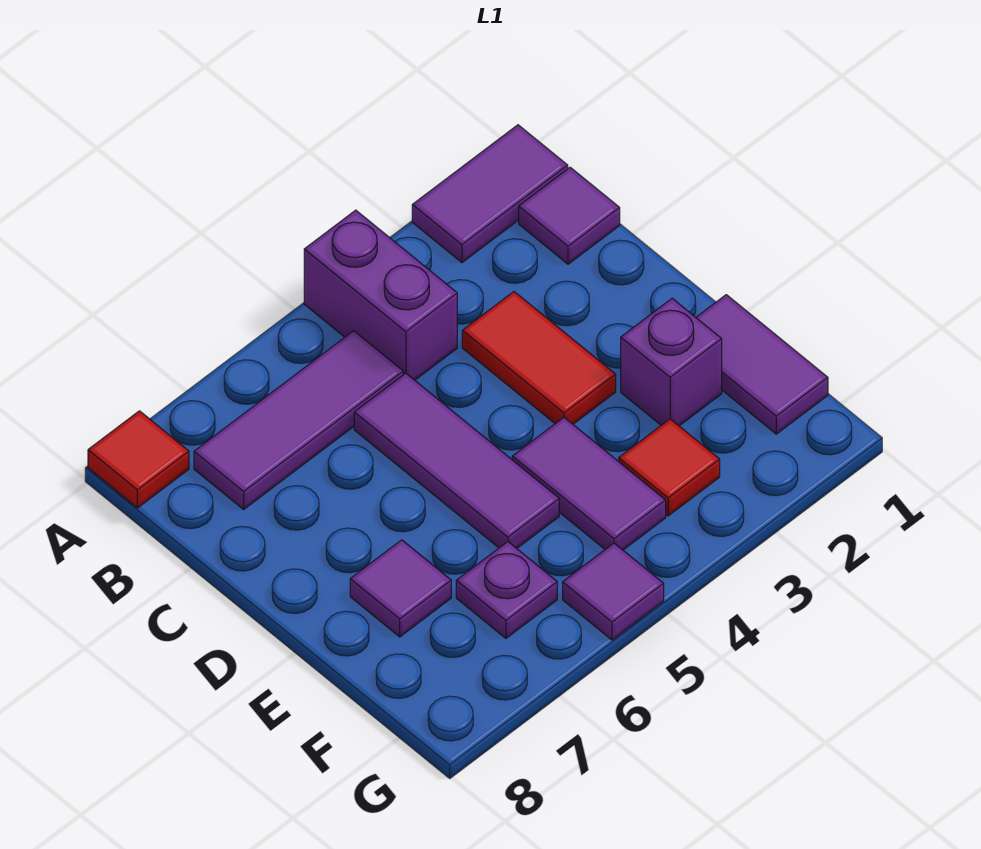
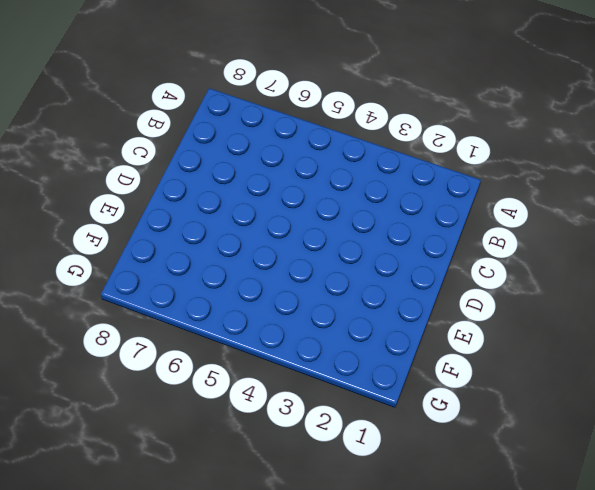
none -> purple 1x2 tile [412,125,568,263]
none -> purple 1x2 brick [304,210,457,380]
none -> red 1x1 tile [88,411,189,508]

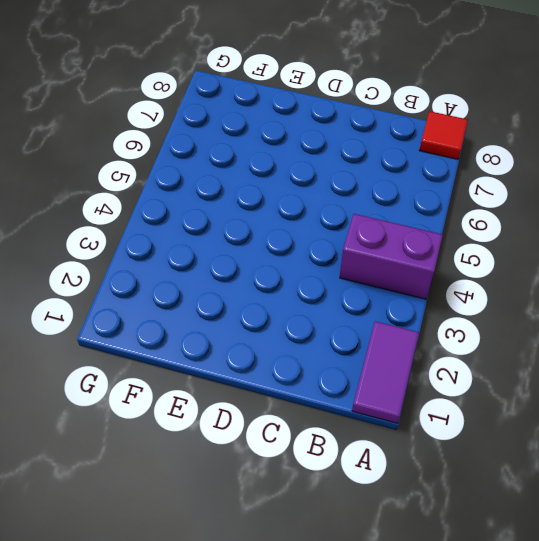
none -> purple 1x1 tile [519,167,620,264]
none -> purple 1x3 tile [194,331,403,509]
none -> red 1x2 tile [462,292,616,424]

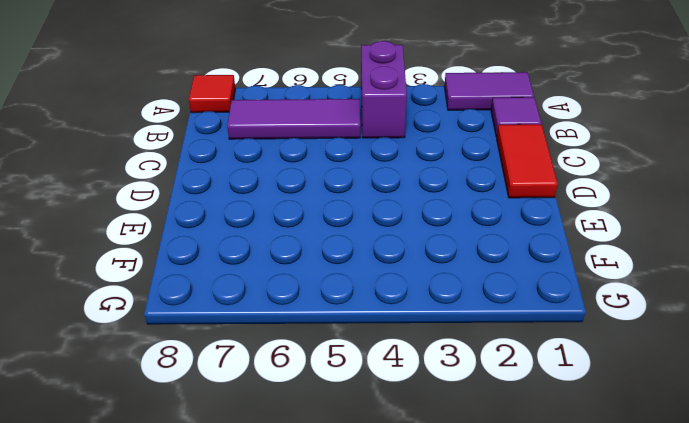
red 1x2 tile [497,124,558,198] -> red 1x2 tile moved to [462,292,616,424]
none -> purple 1x3 tile [354,373,559,548]
none -> purple 1x2 tile [696,295,828,434]
none -> purple 1x1 brick [621,298,722,426]

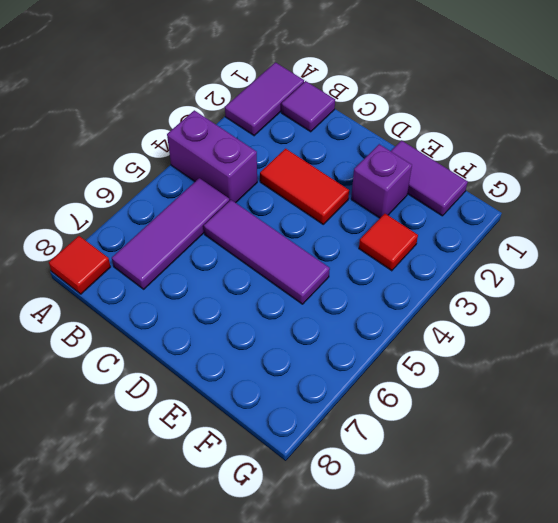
none -> purple 1x2 tile [512,417,666,550]
none -> purple 1x1 tile [350,540,451,637]
none -> purple 1x1 plate [456,542,557,638]

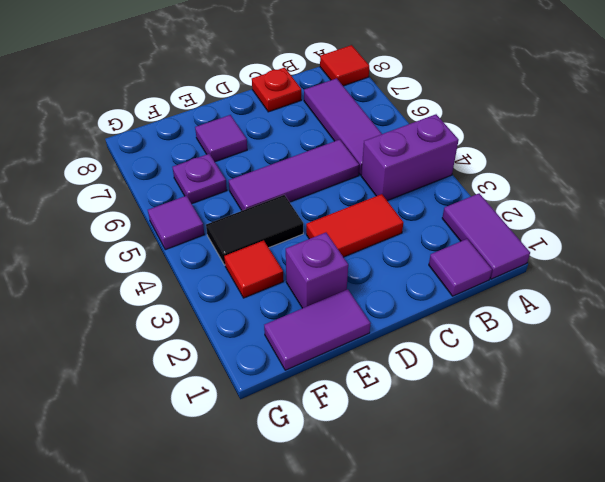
red 1x1 plate [252,67,301,112] -> none
black 1x2 tile [206,195,303,265] -> purple 1x2 tile [512,417,666,550]

